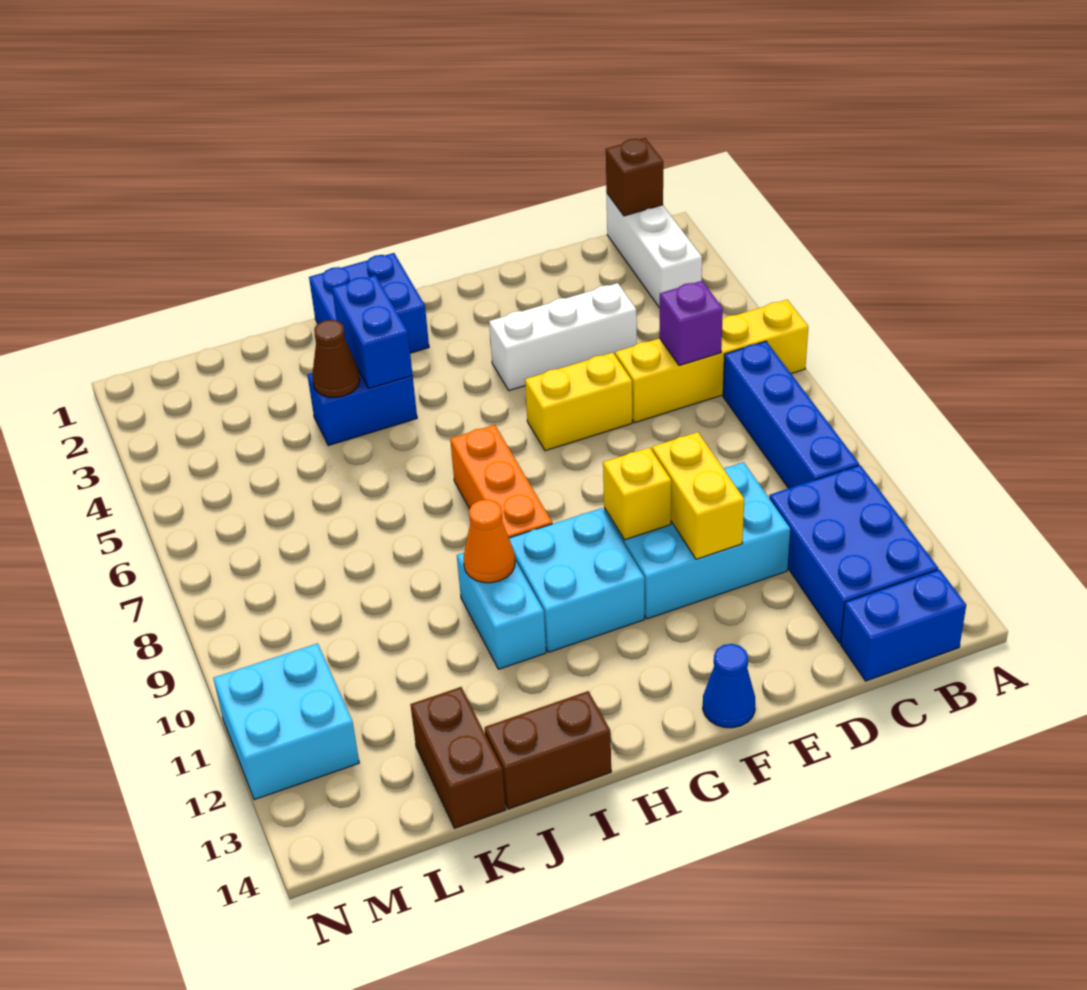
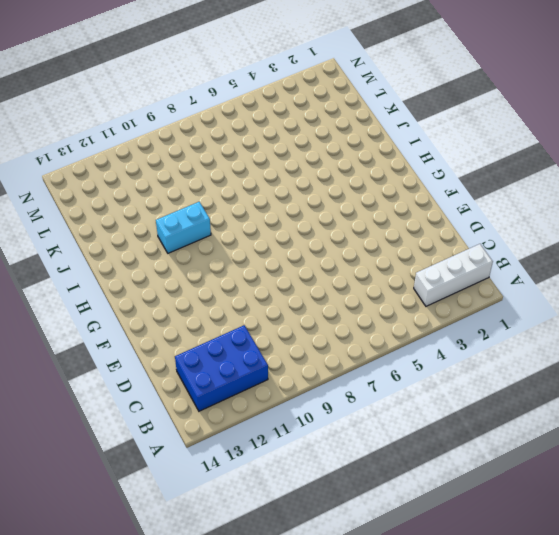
none -> yellow 1x4 brick [615,300,808,422]
none -> blue 1x4 brick [723,341,859,488]
none -> blue 1x2 brick [841,569,966,681]

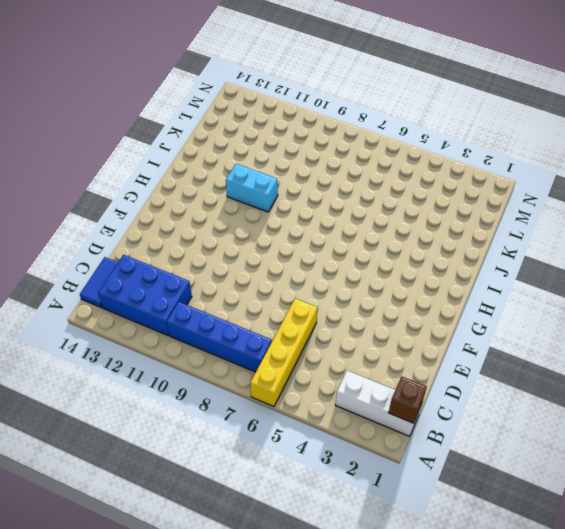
blue 1x2 tile [80,257,118,308] -> blue 1x2 brick [841,569,966,681]
none -> white 1x3 brick [489,283,637,391]
none -> cyan 2x3 brick [604,462,790,619]
none -> yellow 1x2 brick [525,353,632,451]

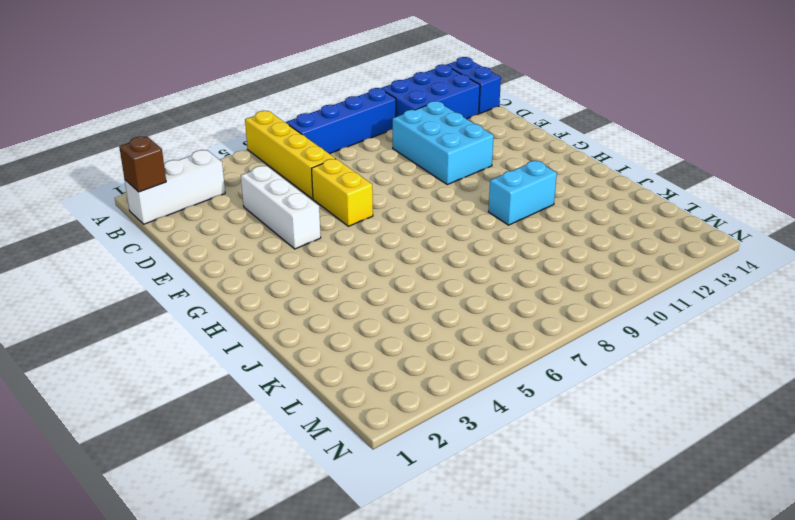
none -> blue 1x1 cone [703,644,755,728]
none -> cyan 2x2 brick [509,508,644,652]
none -> blue 2x2 brick [309,253,429,353]

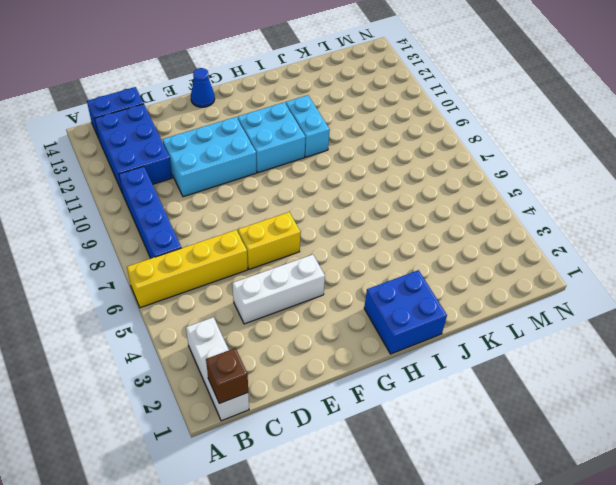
none -> orange 1x3 brick [450,425,552,538]
none -> blue 1x2 brick [307,372,417,446]
none -> brown 1x2 brick [485,691,611,809]

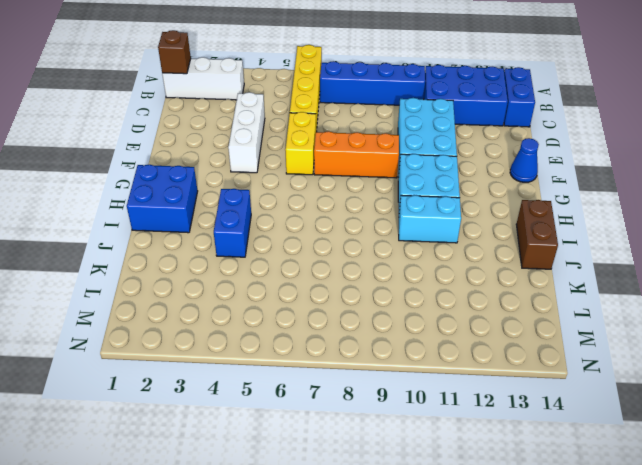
orange 1x3 brick [314,131,399,178] -> orange 1x3 brick moved to [450,425,552,538]
none -> brown 1x2 brick [410,687,506,828]
none -> cyan 2x2 brick [213,643,359,800]
none -> purple 1x1 brick [659,281,723,366]

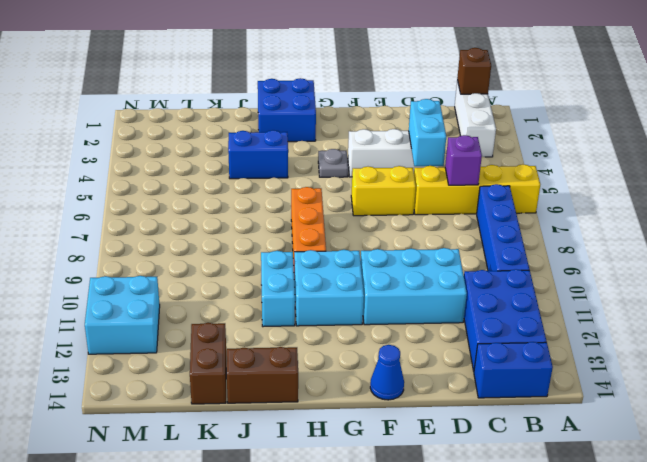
cyan 1x2 brick [409,99,446,166] -> none
grey 1x1 plate [318,149,348,177] -> none
none -> yellow 1x2 brick [652,432,744,559]
none -> yellow 1x1 brick [603,448,671,540]
none -> blue 1x2 brick [332,275,413,388]

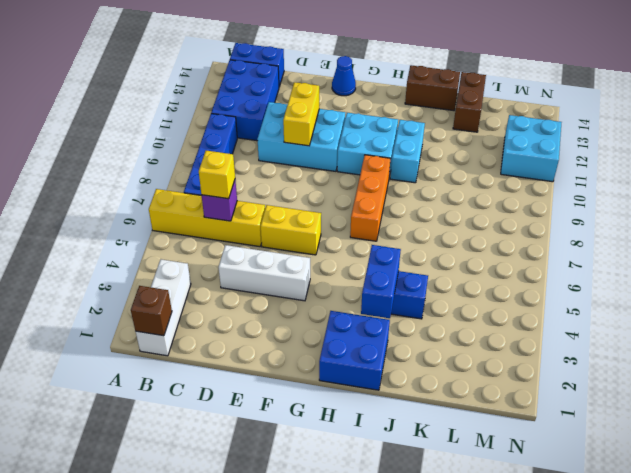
yellow 1x1 brick [199,151,235,199] -> yellow 1x1 brick moved to [603,448,671,540]
none -> orange 1x1 cone [463,499,515,583]
none -> brown 1x1 cone [312,320,360,397]

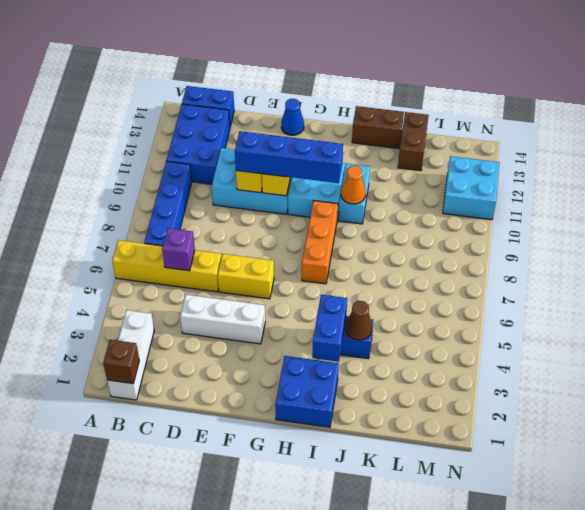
blue 1x4 brick [235,131,343,183] -> none

